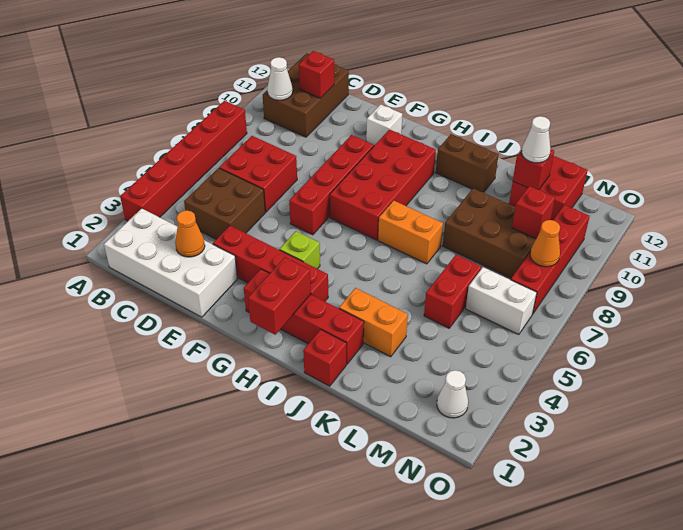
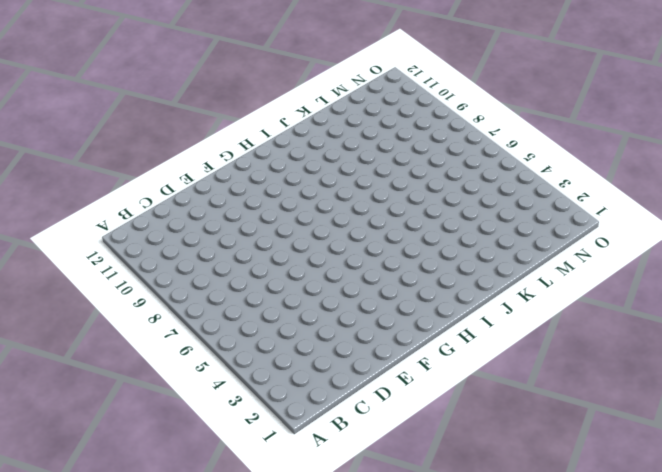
none -> red 1x6 brick [120,101,247,221]
none -> white 2x4 brick [104,209,237,317]
none -> brown 2x3 brick [263,53,349,137]

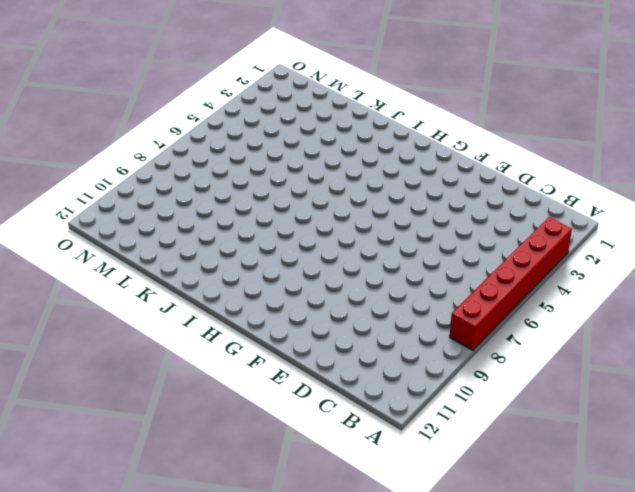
none -> white 2x4 brick [104,209,237,317]
none -> brown 2x3 brick [263,53,349,137]
none -> brown 2x2 brick [184,168,265,239]

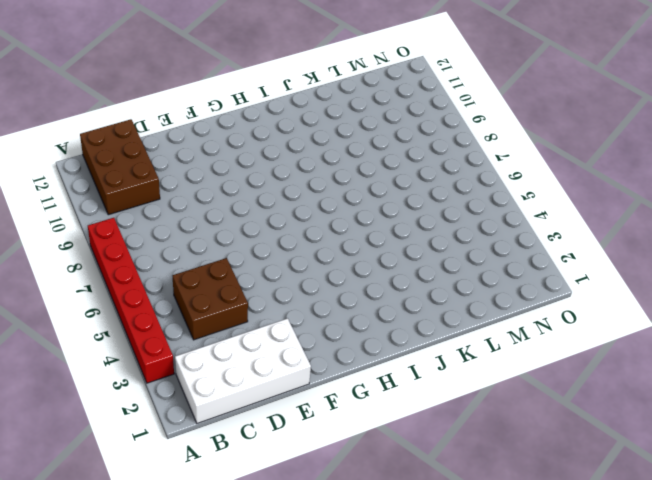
none -> red 2x2 brick [219,136,297,212]
none -> red 1x4 brick [213,226,328,301]
none -> red 1x4 brick [289,135,374,235]

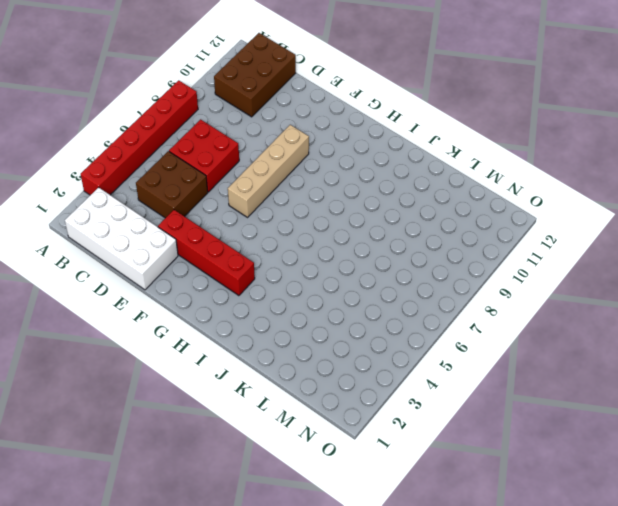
tan 1x4 brick [228,125,309,217] -> red 1x4 brick [289,135,374,235]
none -> white 1x1 brick [366,104,402,146]
none -> red 1x4 brick [244,269,364,364]
none -> lime 1x1 brick [280,231,320,269]

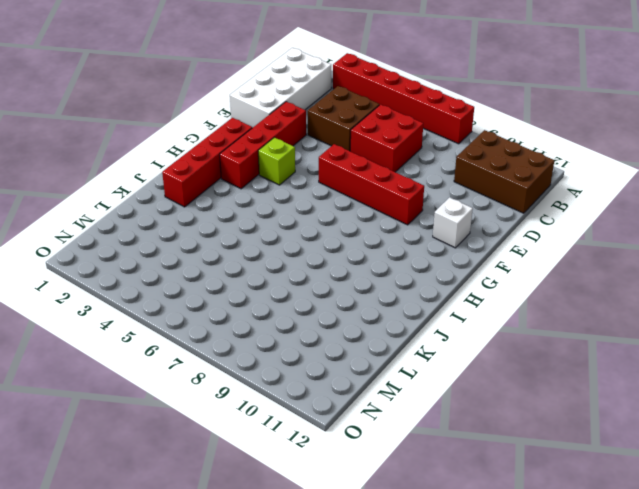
none -> red 2x4 brick [330,130,436,240]
none -> orange 1x2 brick [378,201,443,264]
none -> brown 1x2 brick [436,134,499,192]

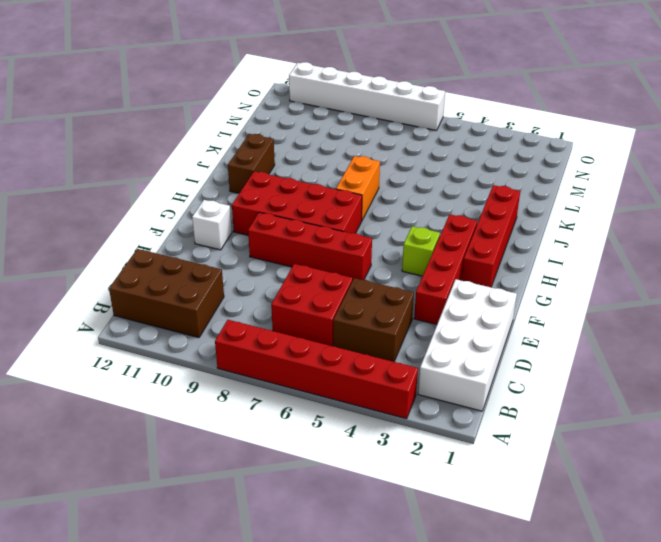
white 1x6 brick [289,62,445,130] -> none
none -> red 1x1 brick [303,330,346,386]
none -> orange 1x2 brick [339,288,408,357]
none -> brown 2x3 brick [443,188,536,278]

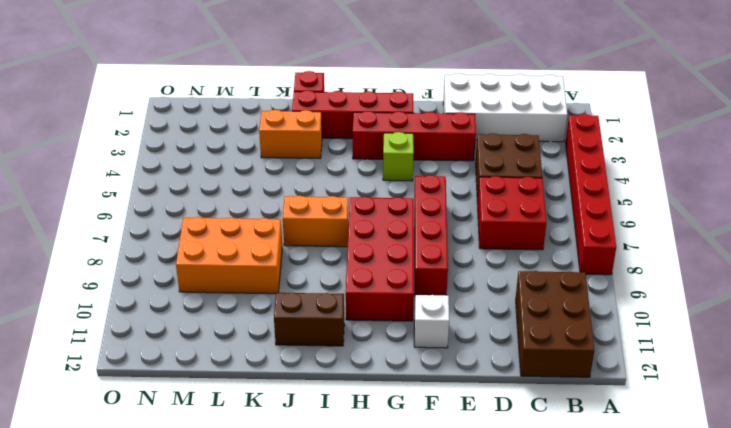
orange 2x3 brick [176,217,282,294] -> brown 2x3 brick [443,188,536,278]
none -> red 1x2 brick [424,255,481,328]
none -> red 2x2 brick [509,156,588,220]
none -> white 1x2 brick [466,267,537,335]

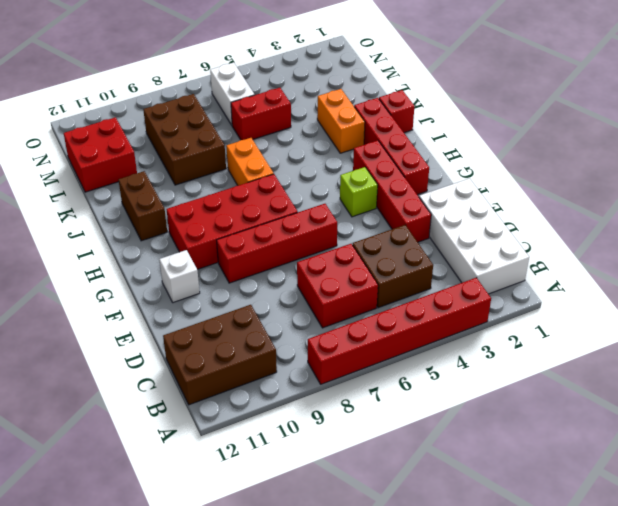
none -> white 1x1 cone [437,370,468,418]
none -> red 1x4 brick [511,205,590,314]
none -> white 1x1 cone [267,57,293,100]

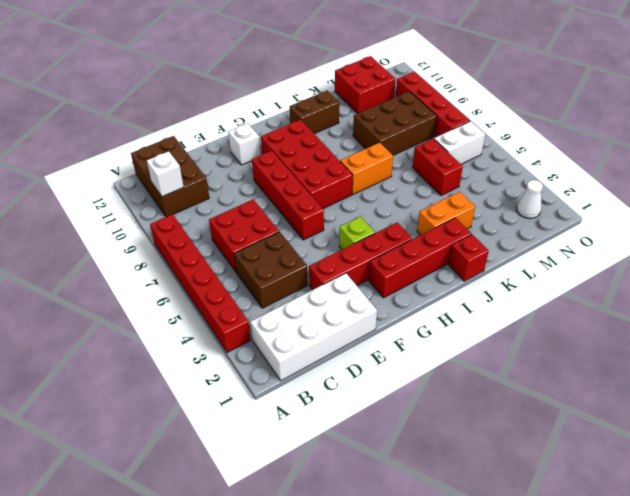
white 1x1 brick [147,151,184,196] -> white 1x1 cone [267,57,293,100]
none -> red 1x1 brick [299,51,334,98]
none -> orange 1x1 cone [175,210,205,257]
none -> red 1x2 brick [248,257,311,335]

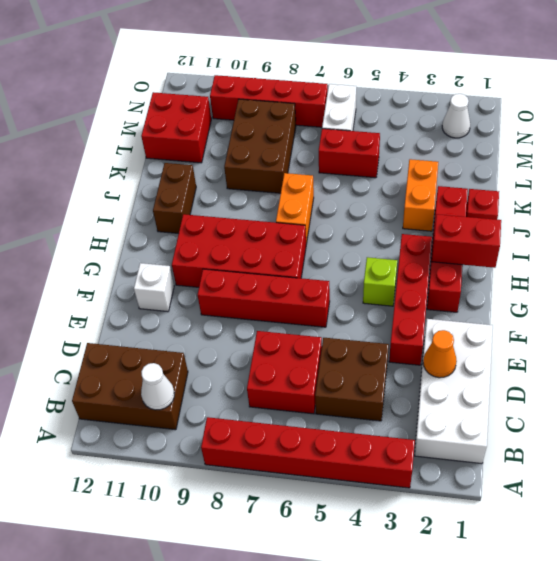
none -> red 1x1 brick [299,51,334,98]
none -> red 1x1 brick [513,149,554,190]
none -> red 1x1 brick [512,186,555,239]

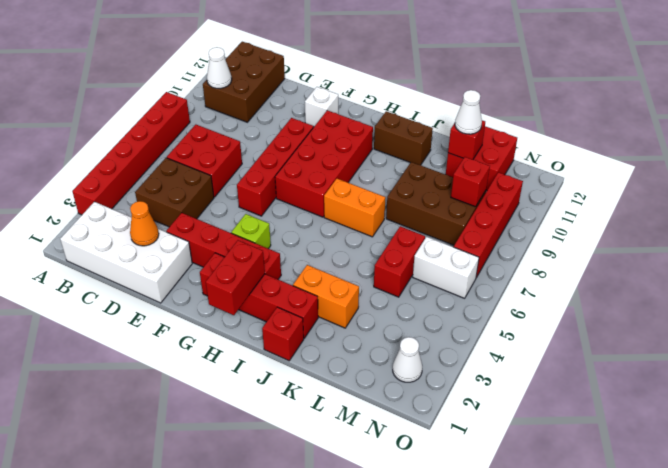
none -> red 1x1 brick [299,51,334,98]
none -> orange 1x1 cone [530,220,560,267]

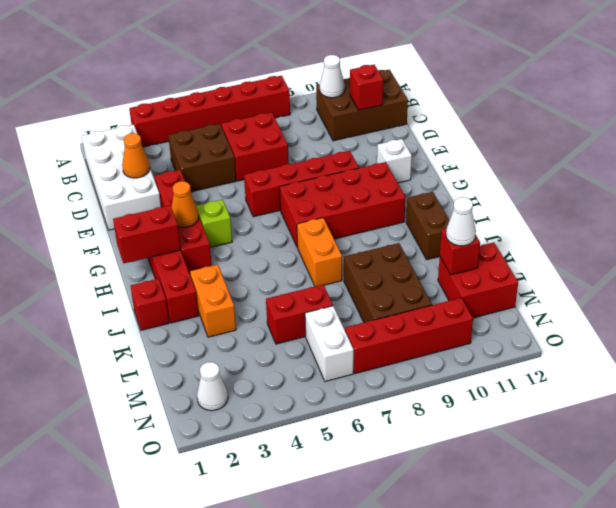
orange 1x1 cone [171,181,199,227] -> orange 1x1 cone moved to [530,220,560,267]
none -> red 1x1 brick [512,186,555,239]

